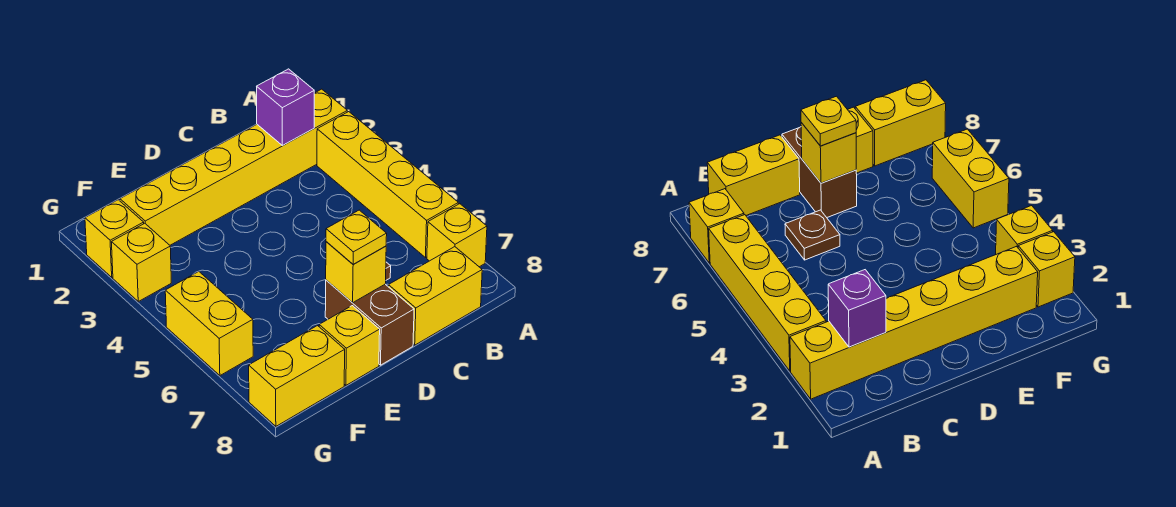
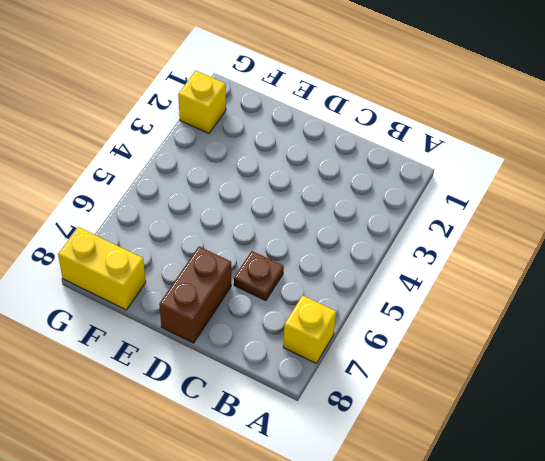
none -> yellow 1x6 brick [120,89,347,245]
none -> yellow 1x4 brick [317,112,458,258]
none -> yellow 1x2 brick [388,247,482,345]

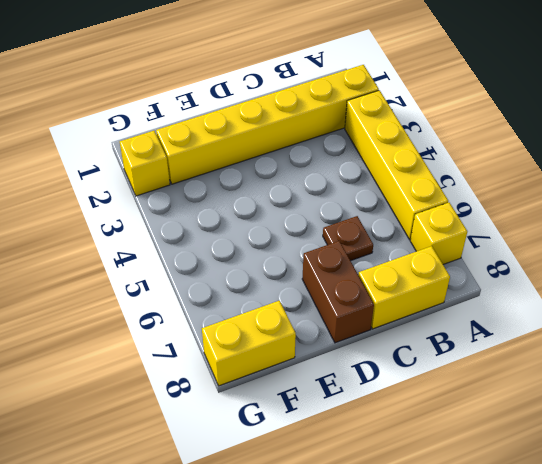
none -> yellow 1x1 brick [319,306,380,385]
none -> yellow 1x1 brick [112,223,171,301]
none -> yellow 1x2 brick [165,271,253,375]

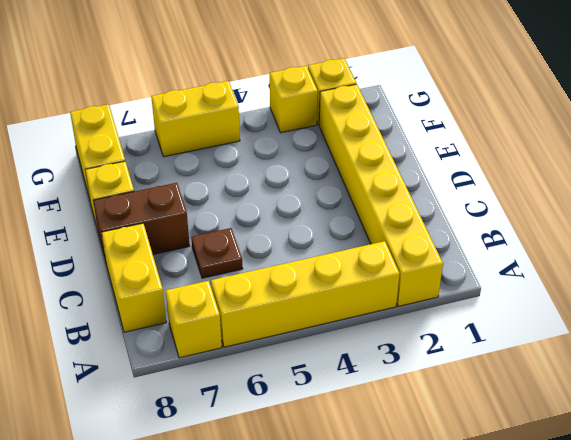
none -> purple 1x1 brick [257,69,314,146]
none -> yellow 1x1 brick [326,242,386,302]
none -> yellow 1x1 plate [326,210,387,264]

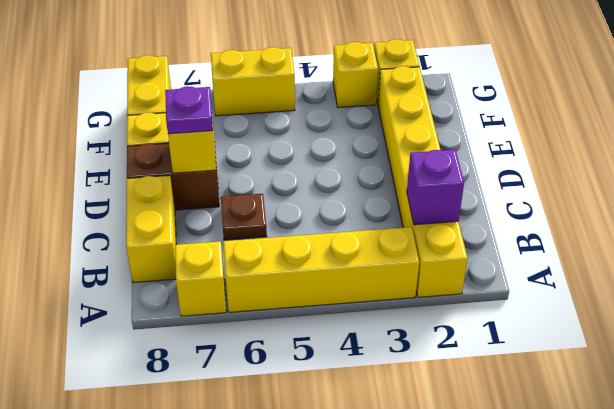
purple 1x1 plate [165,86,213,134] -> yellow 1x1 plate [326,210,387,264]

